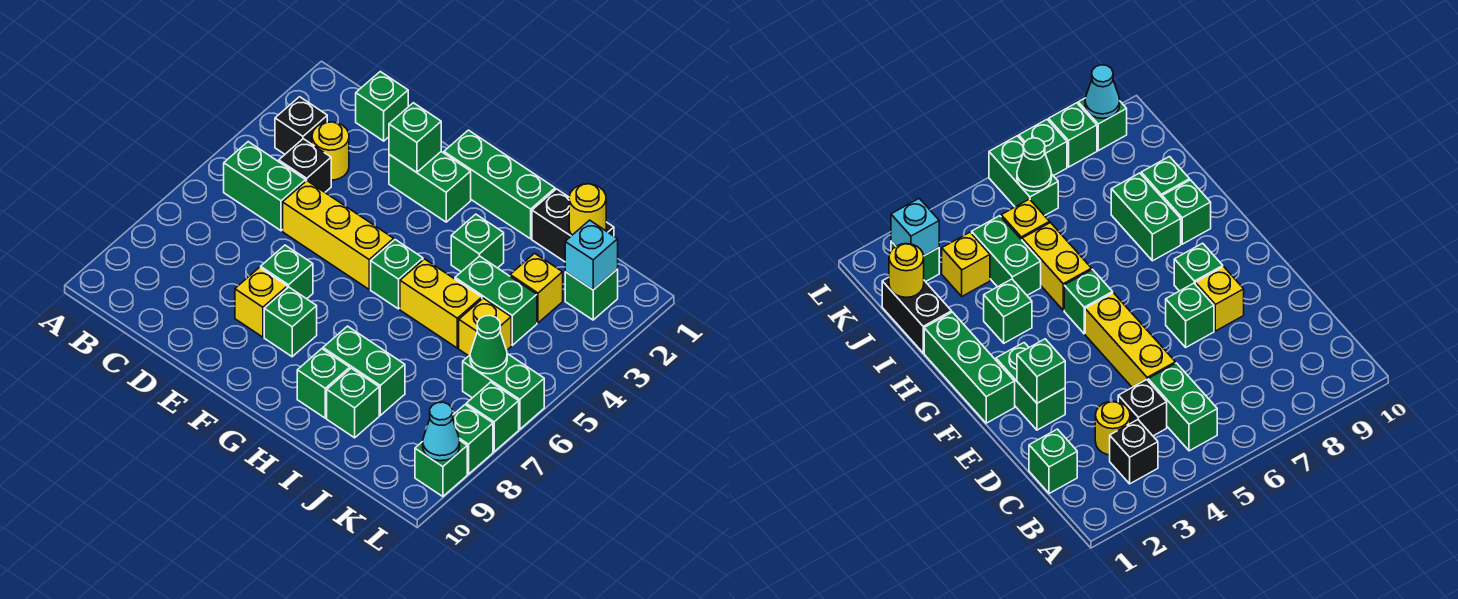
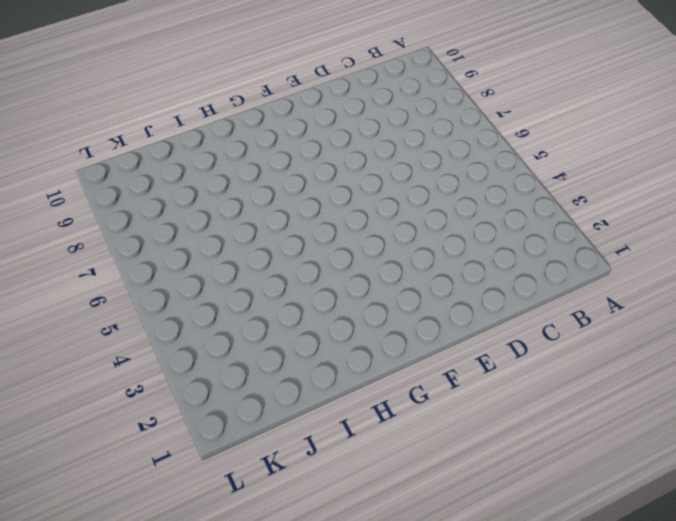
none -> black 1x1 brick [275,97,327,154]
none -> green 1x2 brick [224,142,306,231]
none -> green 1x1 brick [356,72,408,141]
none -> yellow 1x1 round brick [312,122,349,180]

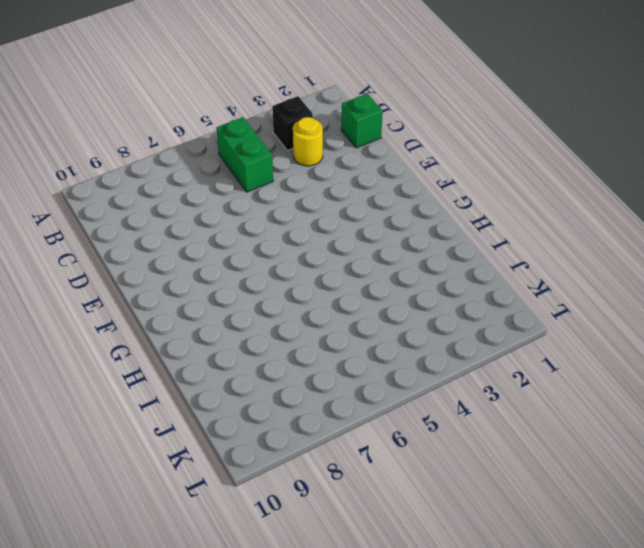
none -> black 1x1 brick [279,139,331,192]
none -> yellow 1x3 brick [283,181,394,289]
none -> green 1x2 brick [389,152,471,222]
none -> green 1x1 brick [261,245,313,299]

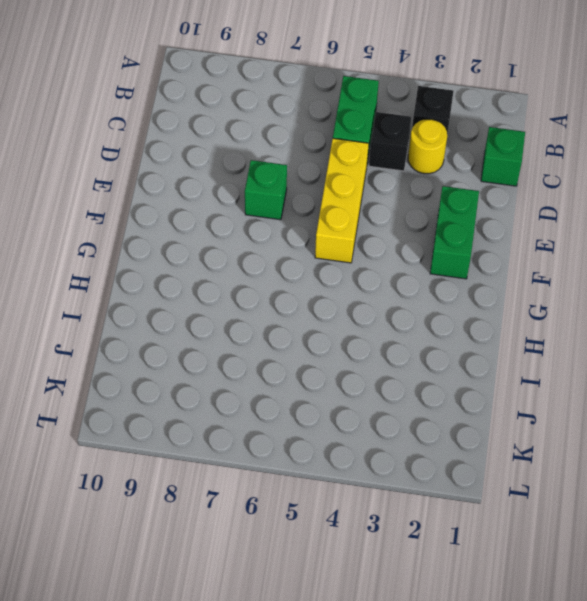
none -> yellow 1x1 brick [235,268,287,337]
none -> green 1x3 brick [444,130,555,239]
none -> green 1x1 brick [264,287,317,357]
none -> green 1x1 brick [371,240,423,309]

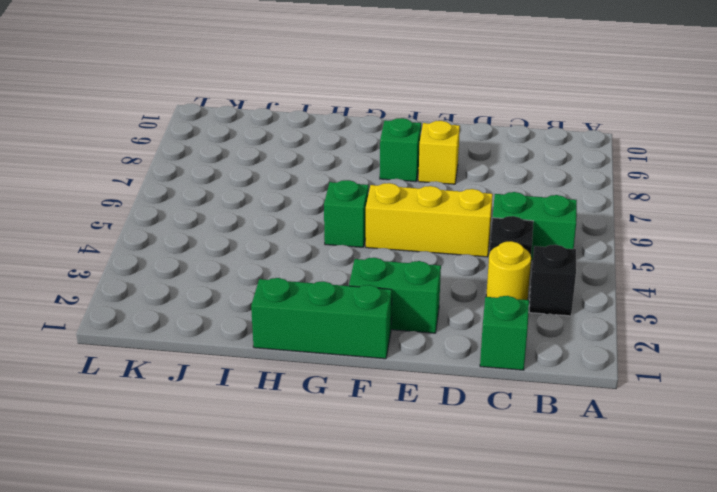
none -> green 1x1 brick [261,245,313,299]
none -> green 1x1 brick [451,214,504,272]
none -> yellow 1x2 brick [400,259,482,348]
none -> green 1x2 brick [323,326,405,415]

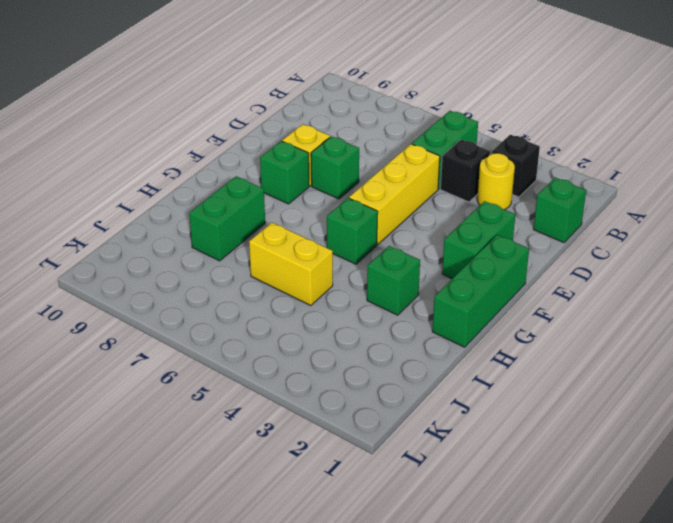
yellow 1x2 brick [249,223,333,306] -> yellow 1x2 brick turned to [400,259,482,348]
none -> green 1x1 brick [297,349,350,418]
none -> black 1x2 brick [532,189,614,262]
none -> green 1x2 brick [455,256,537,345]
none -> green 1x1 brick [327,368,379,438]

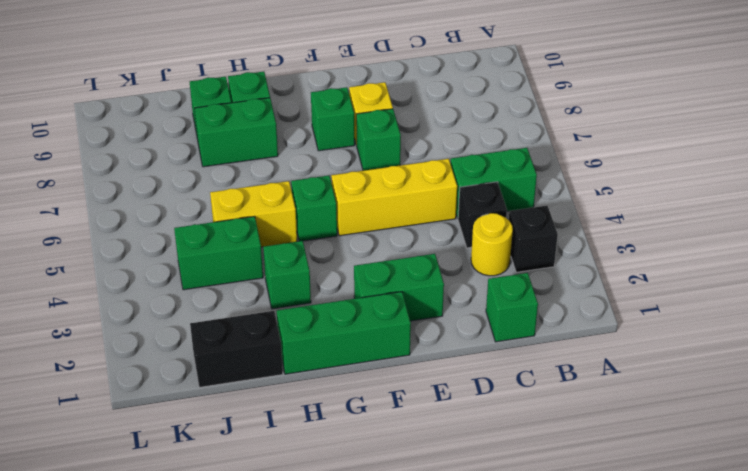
none -> yellow 1x1 brick [510,253,563,323]
none -> yellow 1x1 brick [459,298,511,356]
none -> green 1x1 brick [565,269,618,320]
none -> green 1x2 brick [463,354,544,429]

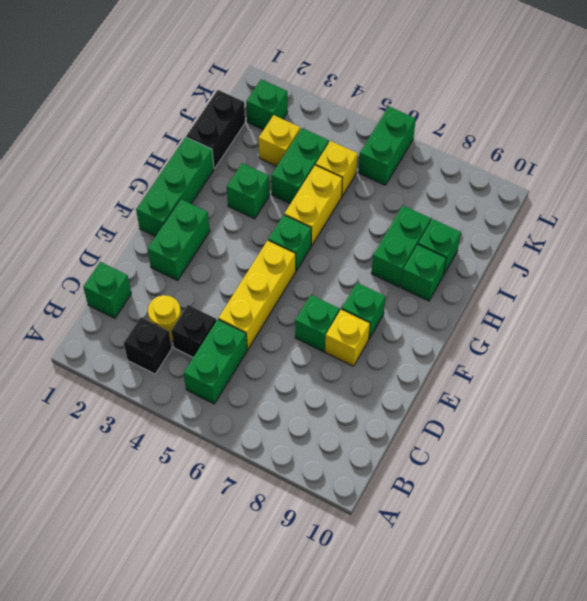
none -> green 1x1 brick [466,382,519,452]
none -> green 1x1 brick [453,405,493,474]
none -> green 1x1 brick [415,440,467,497]
none -> green 1x1 brick [389,103,441,172]

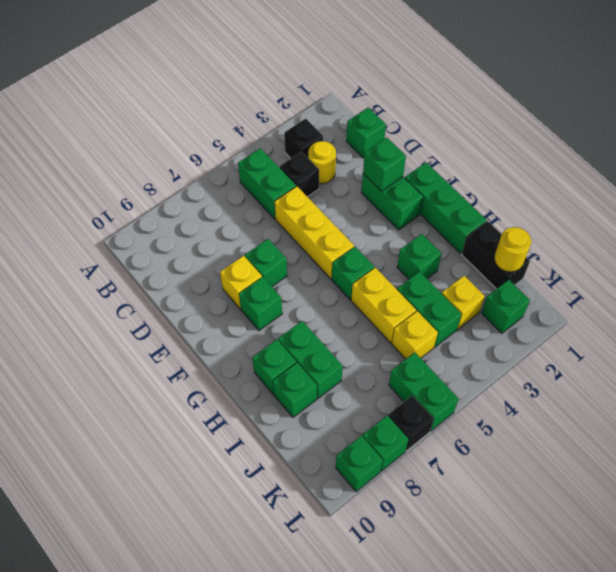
black 1x1 brick [388,395,434,451] -> green 1x1 brick [466,382,519,452]
none -> cyan 1x1 brick [565,220,618,290]
none -> green 1x1 cone [470,316,507,374]
none -> cyan 1x1 cone [423,402,460,461]

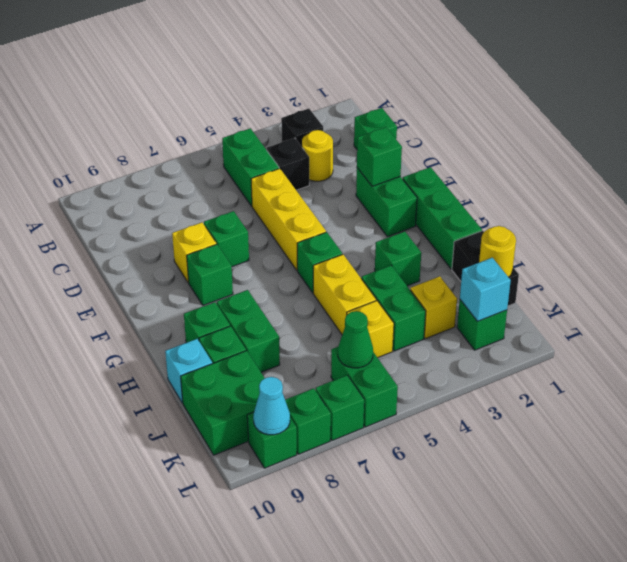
cyan 1x1 brick [165,339,212,403] -> none
green 2x2 brick [181,351,265,455] -> none

